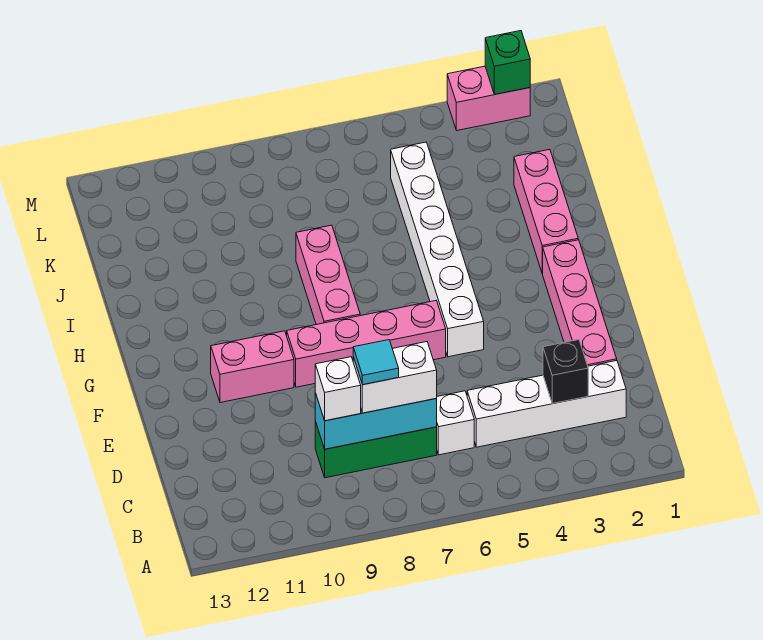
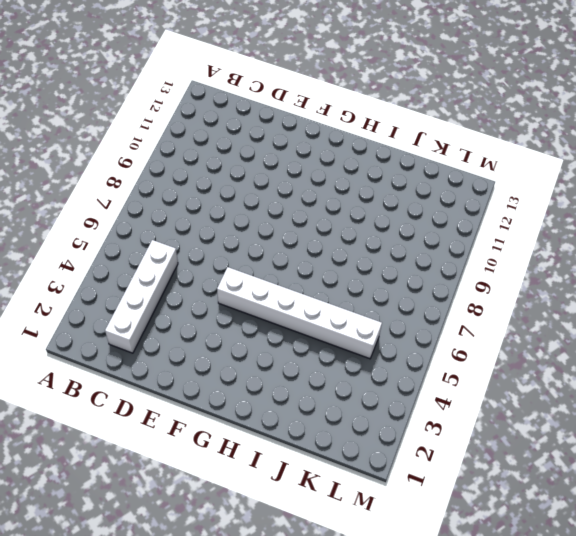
none -> white 1x1 brick [436,391,474,455]
none -> green 1x3 brick [315,421,437,478]
none -> pink 1x4 brick [542,240,617,366]

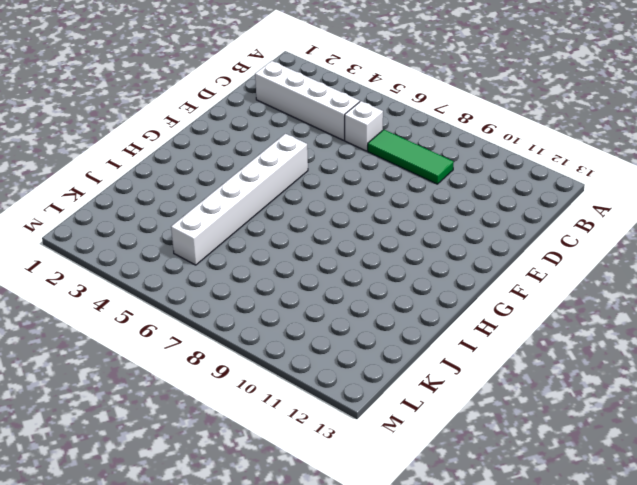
green 1x3 tile [368,130,454,184] -> green 1x3 brick [315,421,437,478]
none -> pink 1x4 brick [542,240,617,366]
none -> pink 1x4 brick [287,301,446,387]
none -> pink 1x2 brick [211,331,294,403]

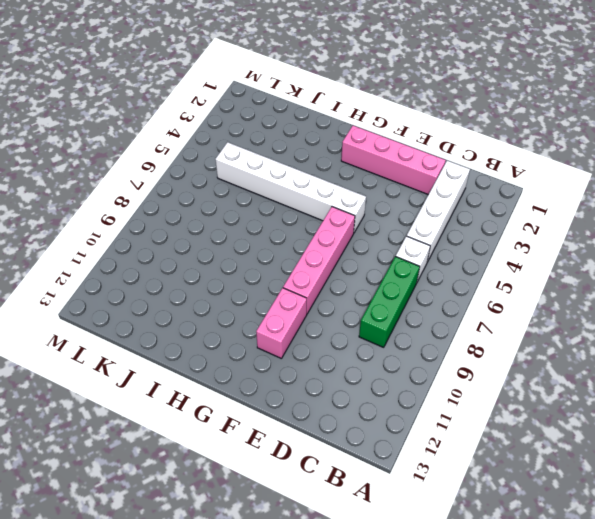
none -> pink 1x3 brick [296,225,360,325]
none -> pink 1x3 brick [514,149,578,273]
none -> pink 1x2 brick [447,66,530,130]

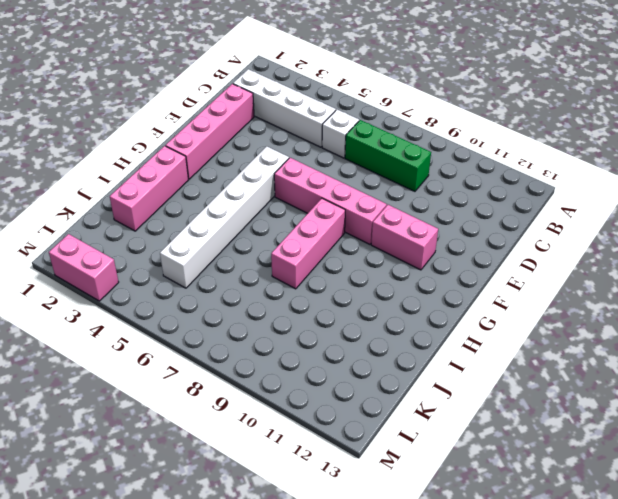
none -> black 1x1 brick [543,340,588,404]
none -> cyan 1x3 brick [315,393,437,449]
none -> green 1x1 brick [485,31,530,94]

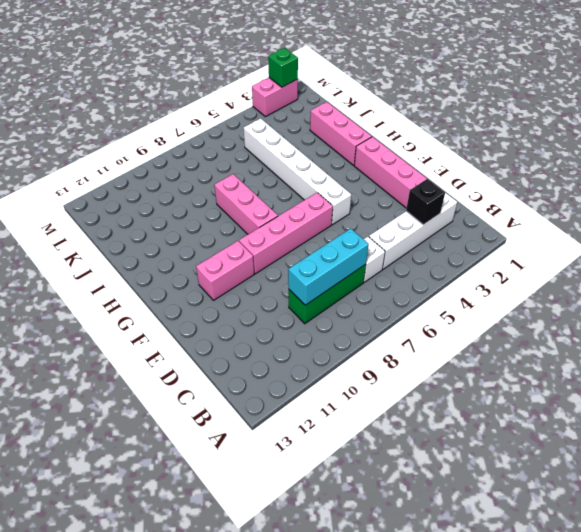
none -> white 1x2 brick [353,342,437,413]
none -> white 1x1 brick [315,357,361,421]
none -> cyan 1x1 tile [353,340,399,385]

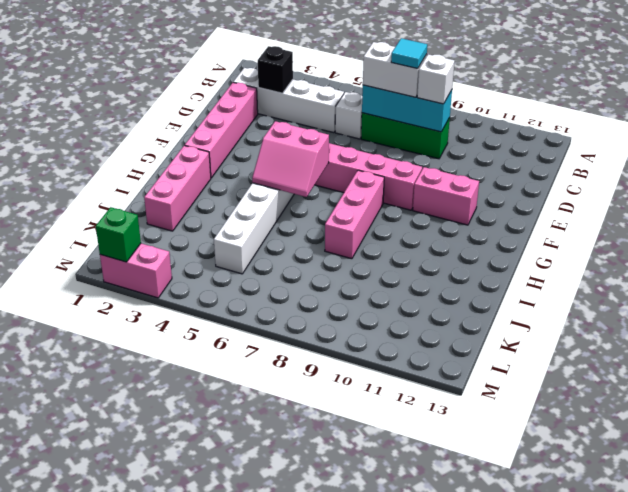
pink 2x2 slope [252,121,329,197] -> none

